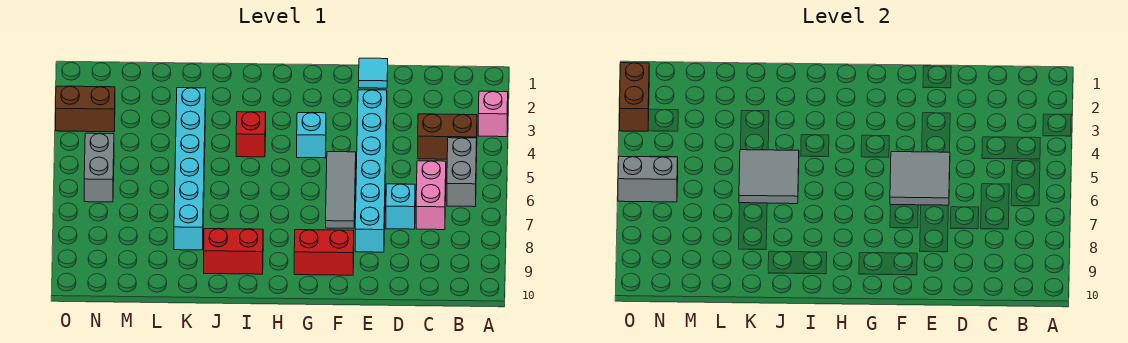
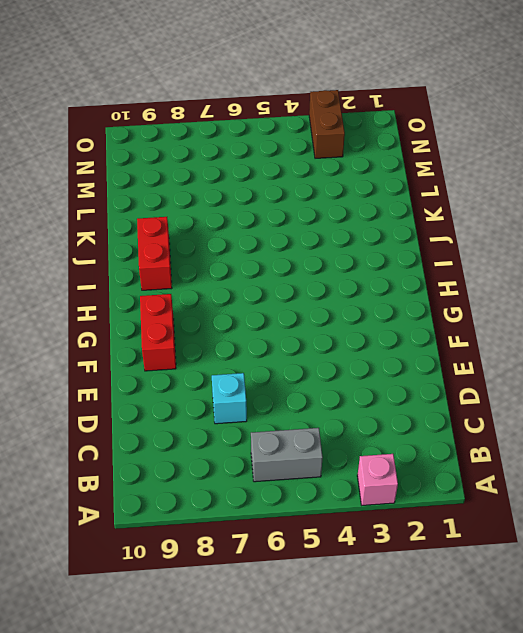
none -> brown 1x2 brick [418,114,477,159]
none -> pink 1x2 brick [416,161,446,230]
none -> cyan 1x1 tile [359,58,388,88]

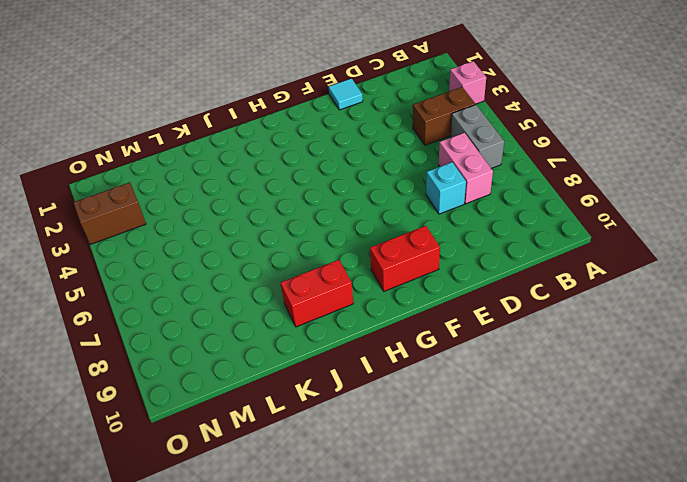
none -> cyan 1x6 brick [355,90,387,252]
none -> grey 1x3 tile [326,152,356,228]
none -> cyan 1x1 brick [297,113,326,158]

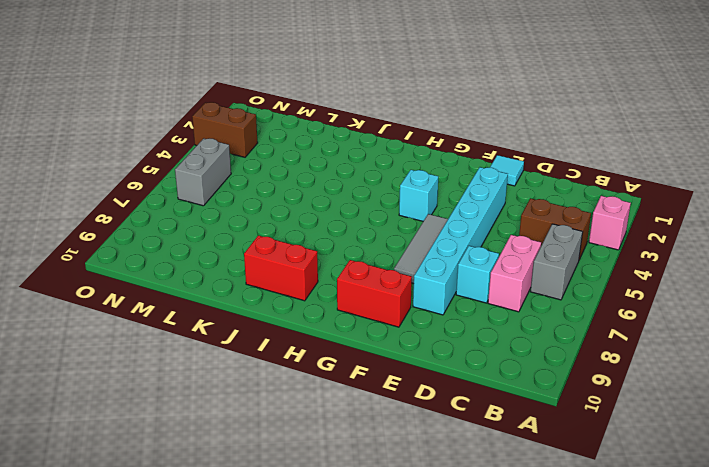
none -> red 1x1 brick [236,112,266,157]
none -> cyan 1x6 brick [174,88,206,250]
none -> grey 2x2 tile [890,152,950,205]

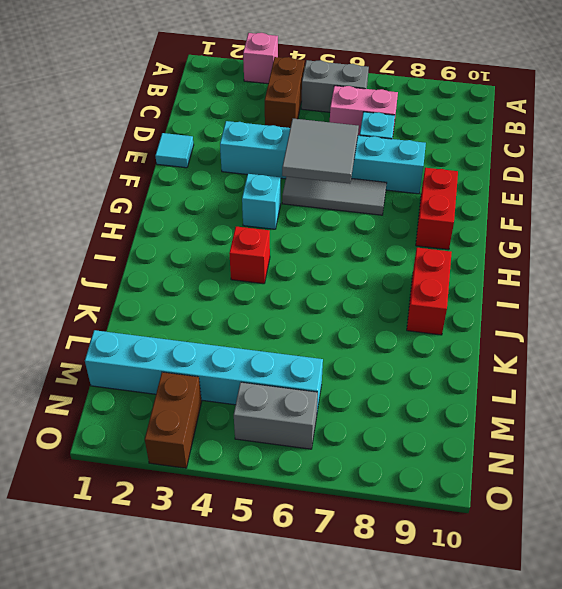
cyan 1x6 brick [85,330,323,411] -> cyan 1x6 brick moved to [174,88,206,250]
none -> grey 2x2 tile [739,150,799,204]
none -> grey 1x2 brick [618,156,678,202]
none -> brown 1x2 brick [620,63,649,131]

